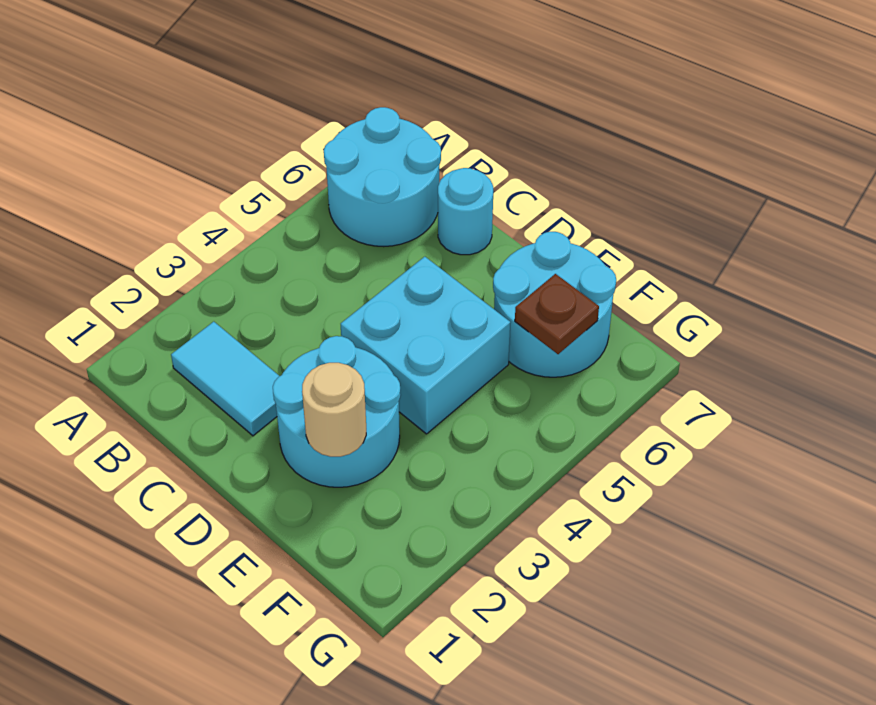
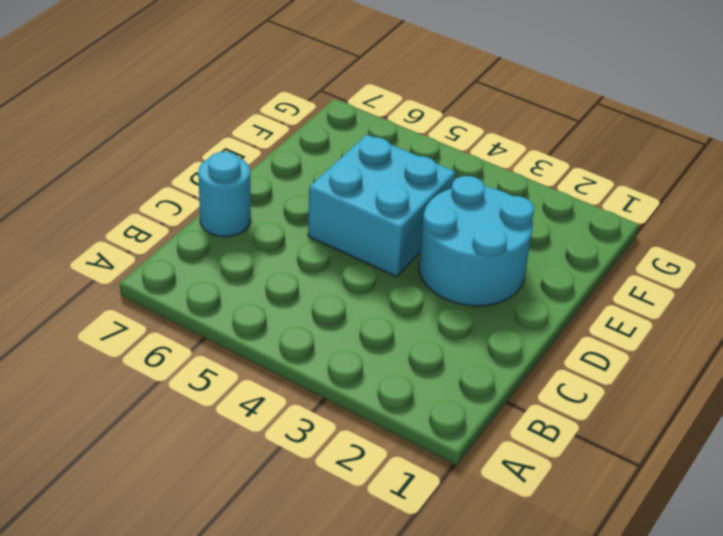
none -> cyan 2x2 round brick [324,107,441,247]
none -> cyan 1x2 tile [171,322,279,436]

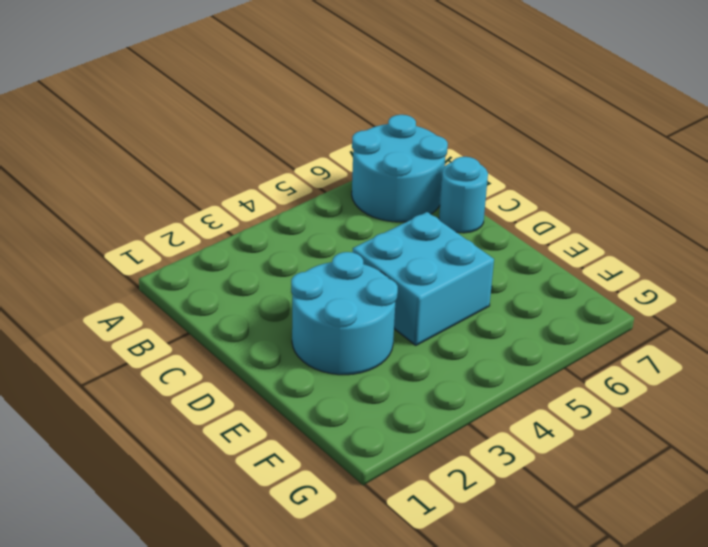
none -> cyan 1x2 tile [171,322,279,436]
none -> cyan 2x2 round brick [493,232,616,377]

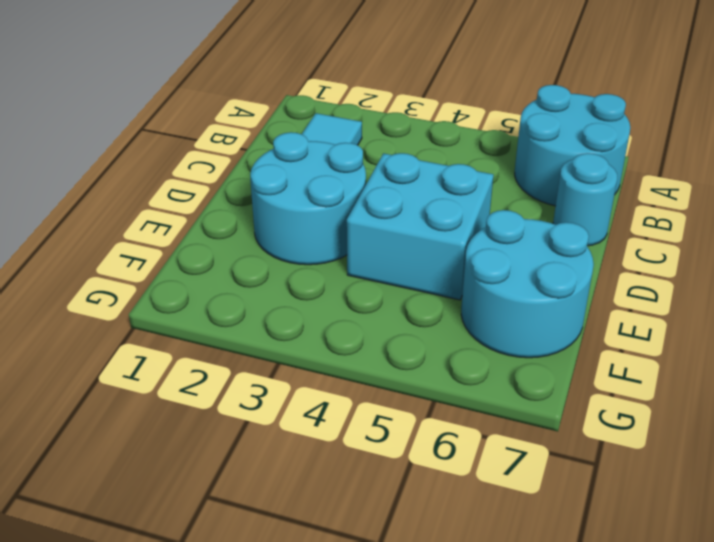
none -> tan 1x1 round brick [302,363,366,457]
none -> brown 1x1 plate [515,274,599,354]

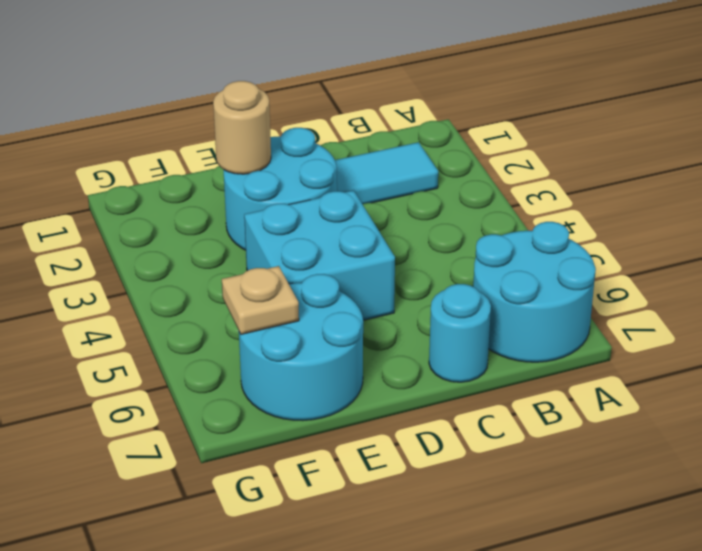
tan 1x1 plate [222,266,299,334] -> brown 1x1 plate [515,274,599,354]

